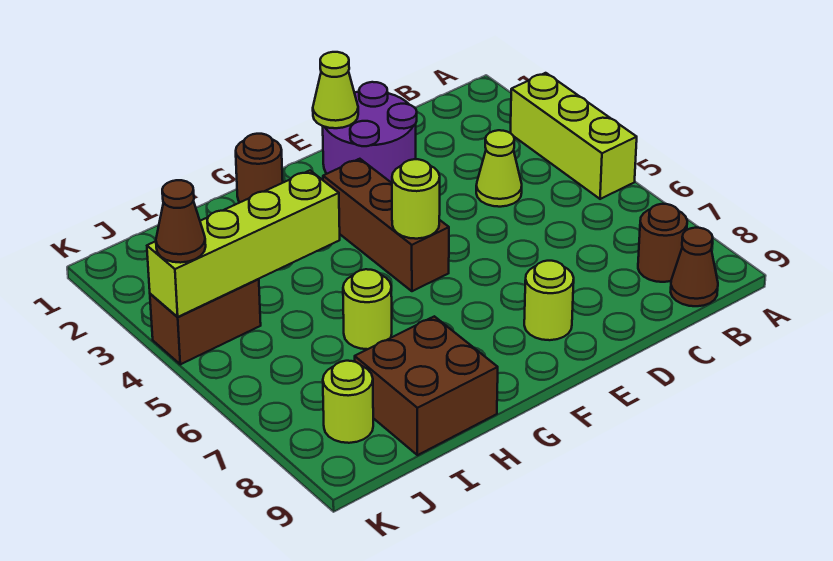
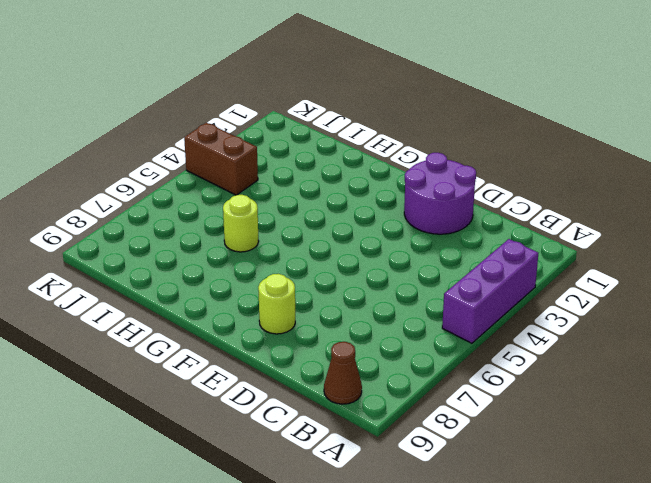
purple 1x3 brick [442,239,538,343] -> lime 1x3 brick [510,73,637,199]
none -> brown 1x1 round brick [638,204,687,282]
none -> lime 1x1 cone [476,130,522,207]
none -> brown 1x3 brick [323,159,449,291]

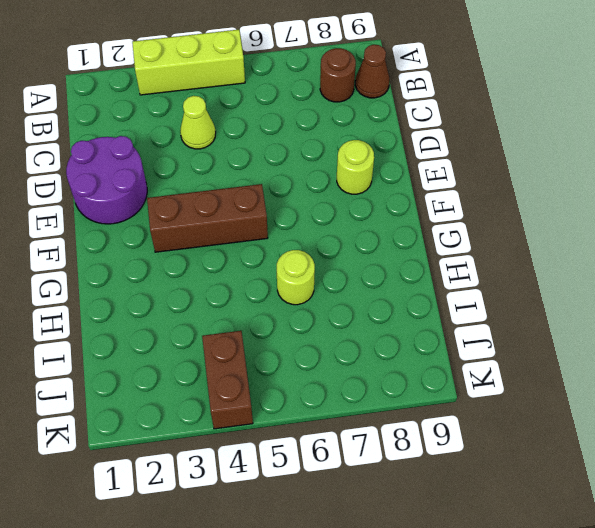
none -> brown 1x1 round brick [236,134,283,202]
none -> brown 2x2 brick [355,316,498,455]
none -> lime 1x1 round brick [323,361,373,443]

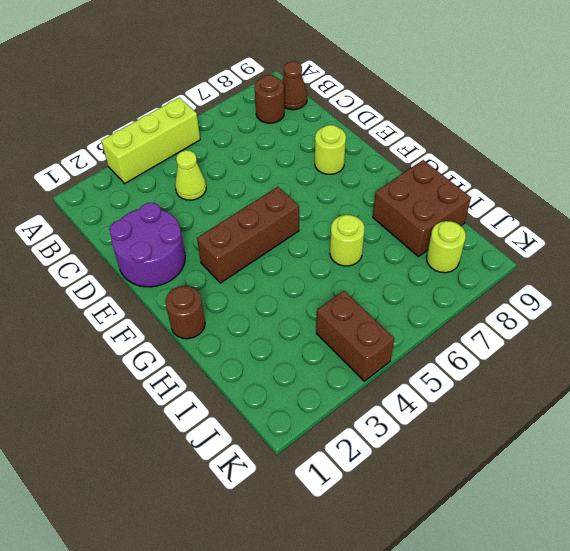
none -> lime 1x1 cone [313,52,358,128]
none -> lime 1x1 round brick [392,159,440,239]
none -> lime 1x4 brick [147,171,340,317]

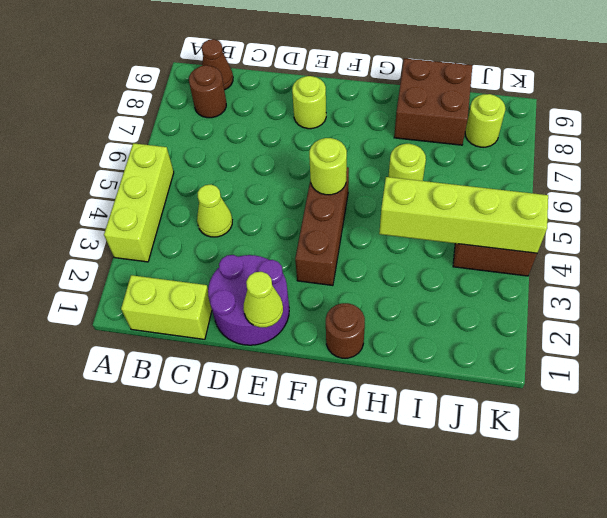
lime 1x2 brick [121,275,212,339] -> none
none -> brown 1x1 cone [156,180,206,263]

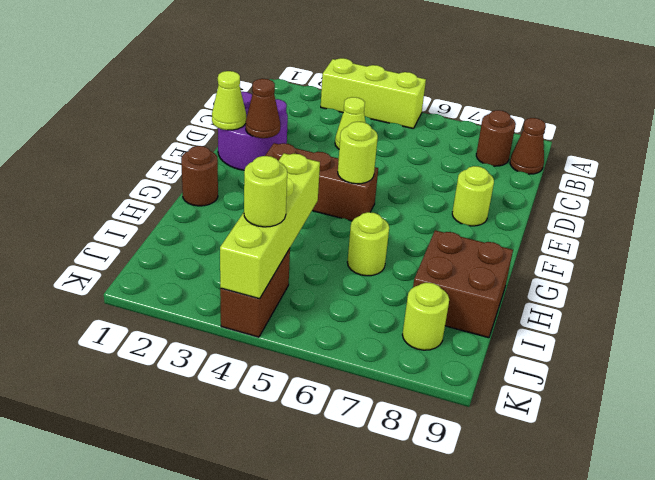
brown 1x1 cone [246,79,280,138] -> brown 1x1 cone moved to [156,180,206,263]
lime 1x1 round brick [244,156,287,227] -> none

